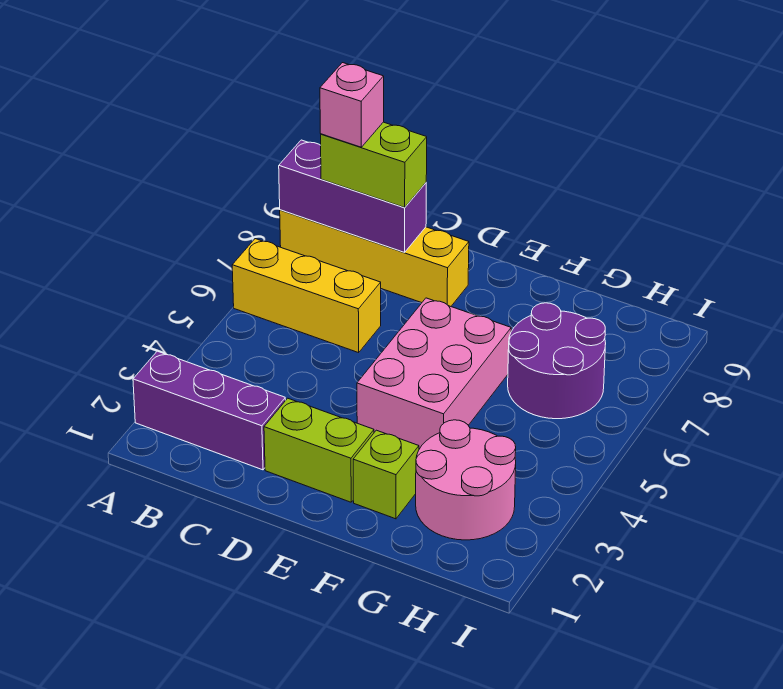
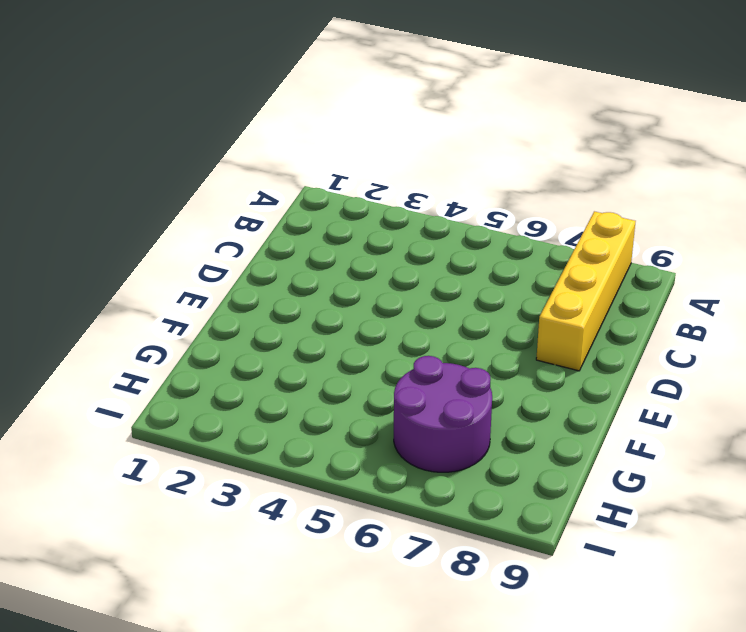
none -> purple 1x3 brick [133,351,286,470]
none -> yellow 1x3 brick [232,239,381,353]

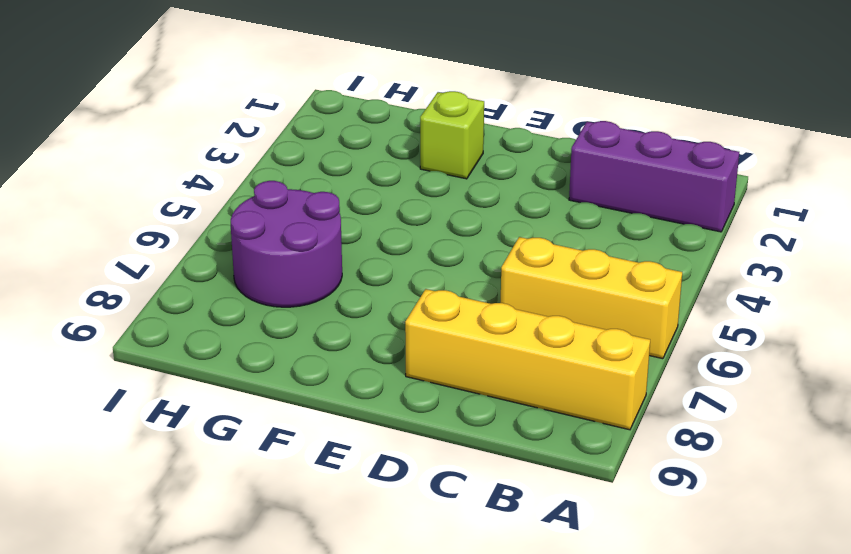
none -> lime 1x2 brick [264,398,374,502]
none -> pink 2x3 brick [357,298,511,449]

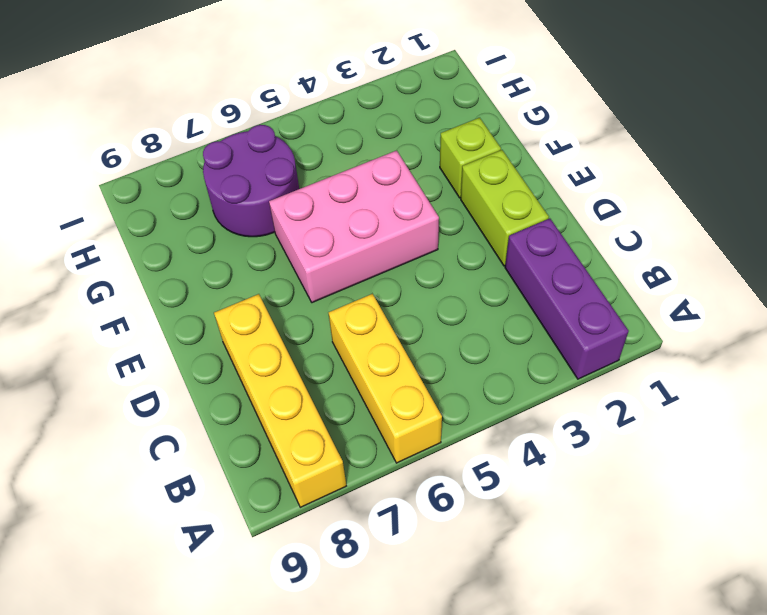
none -> pink 2x2 round brick [416,420,516,540]
none -> purple 1x3 brick [279,140,426,252]

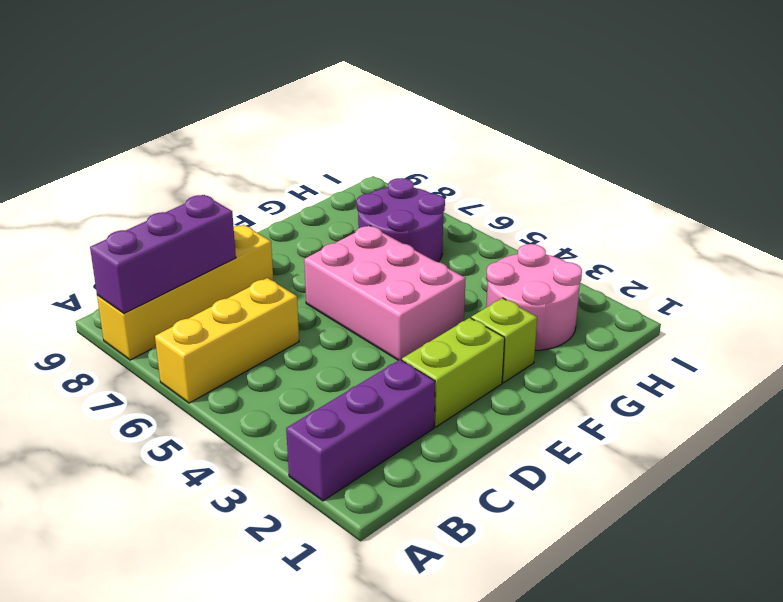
none -> lime 1x2 brick [321,122,427,208]
none -> pink 1x1 brick [320,63,384,147]

